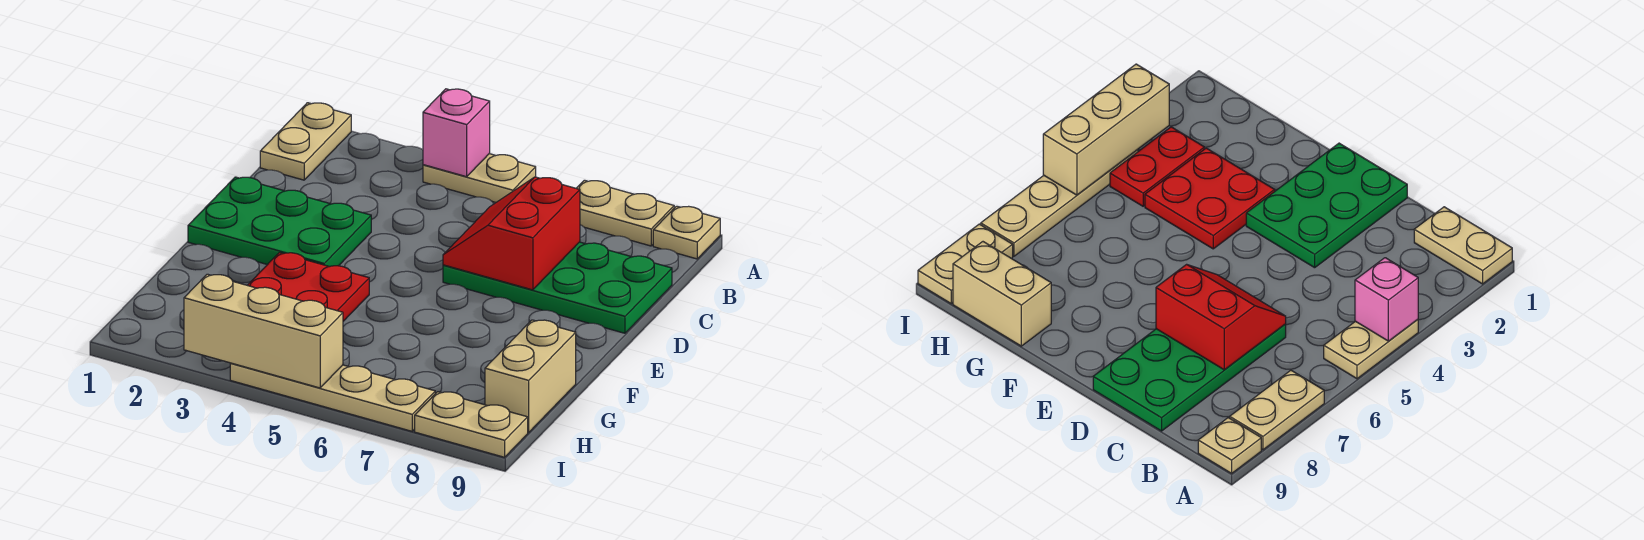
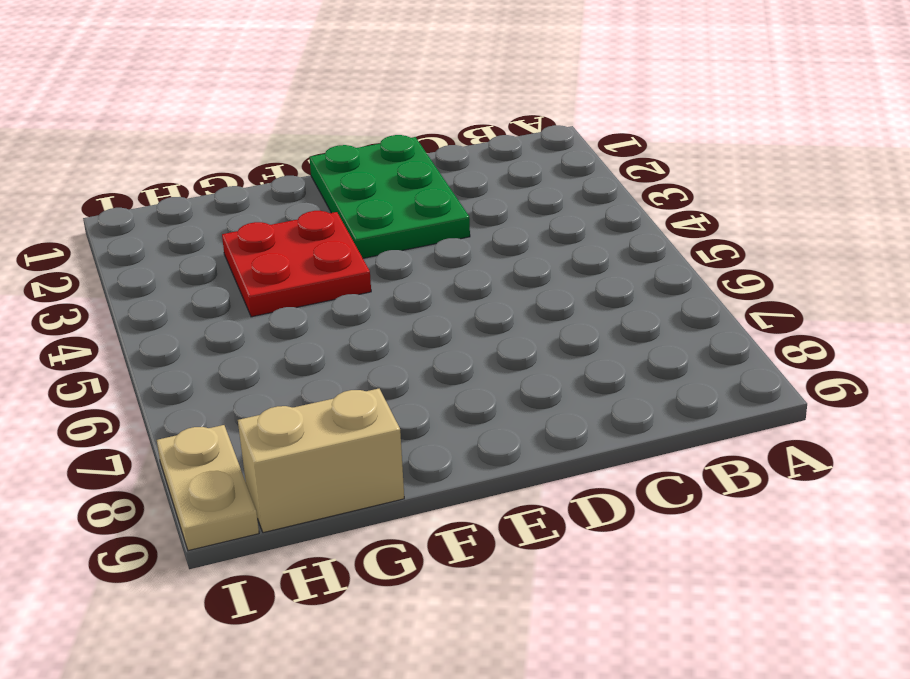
none -> tan 1x2 plate [260,103,351,180]
none -> tan 1x2 plate [423,154,536,202]
none -> tan 1x2 plate [576,180,674,246]

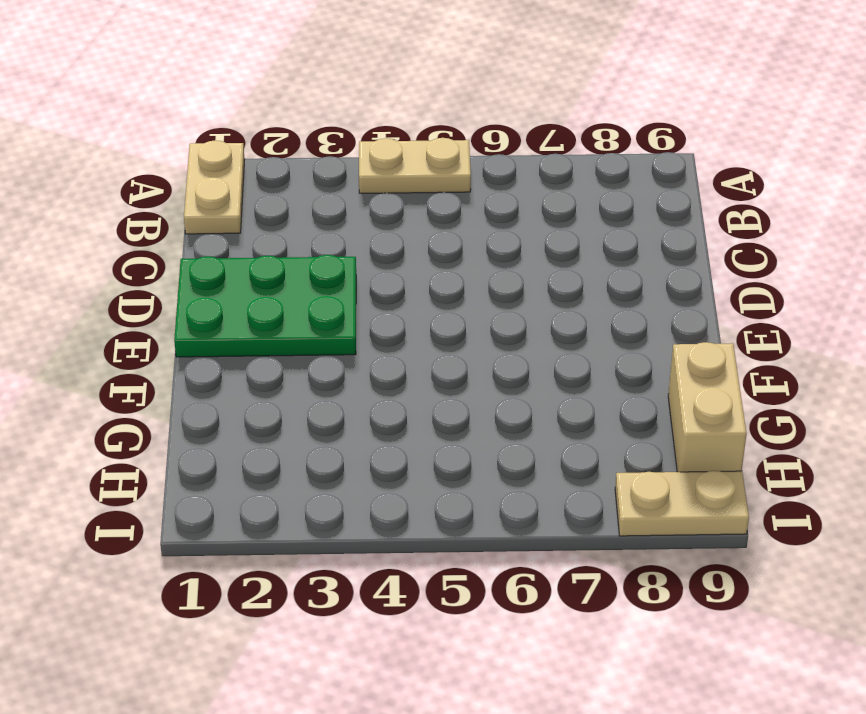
none -> tan 1x2 plate [576,180,674,246]
none -> tan 1x1 plate [653,206,720,259]
none -> green 2x4 plate [443,242,672,333]

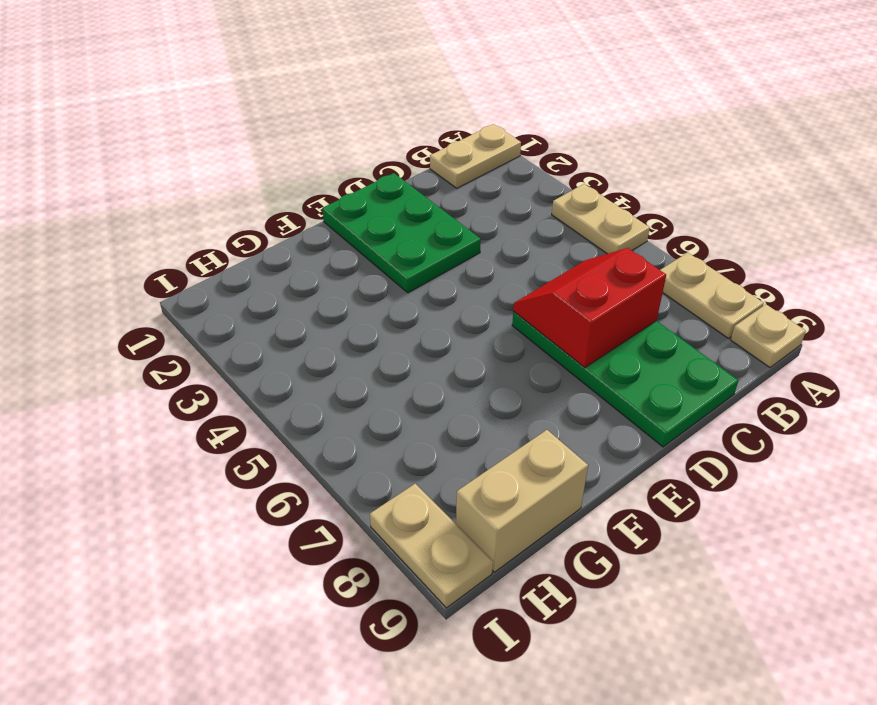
none -> red 2x2 plate [247,253,369,321]
none -> red 1x2 plate [1110,127,1204,206]
none -> tan 1x4 plate [230,363,435,431]

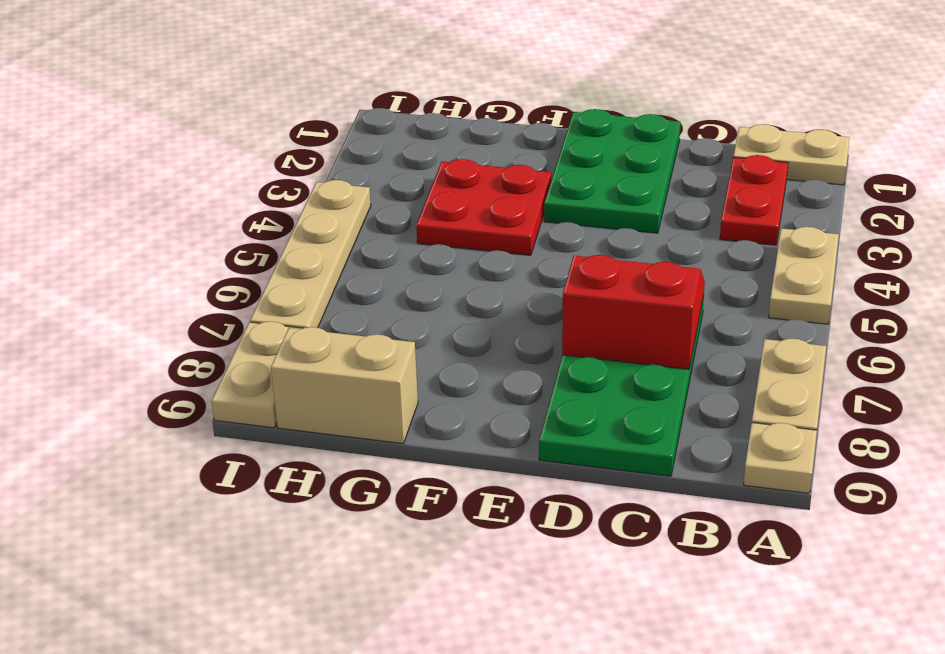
red 1x2 plate [720,155,788,245] -> red 1x2 plate moved to [1110,127,1204,206]
none -> pink 1x1 brick [423,89,490,177]
none -> tan 1x3 brick [184,274,343,388]

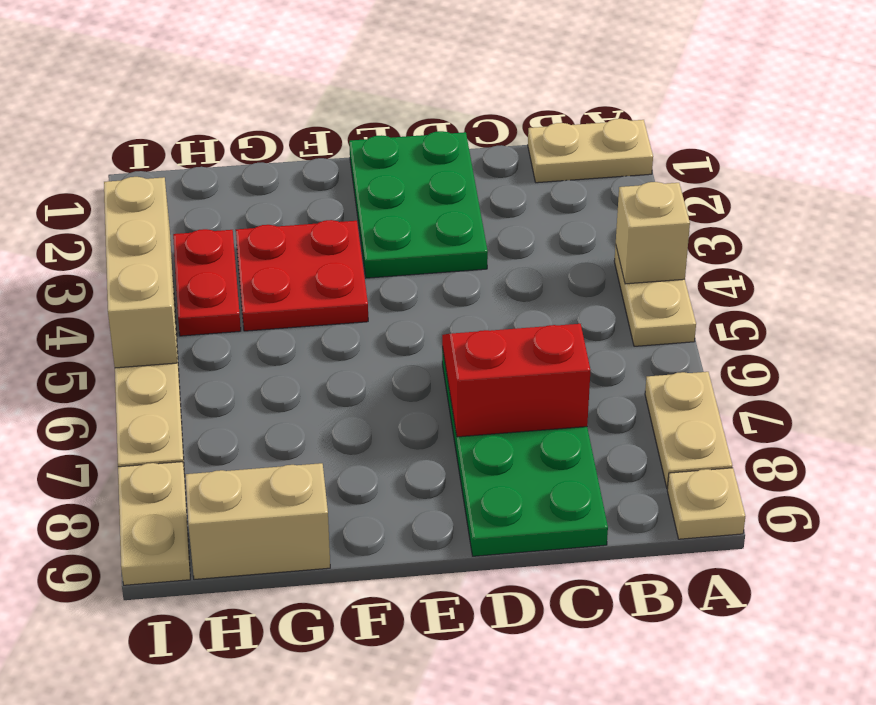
tan 1x1 brick [616,182,690,284] -> pink 1x1 brick [423,89,490,177]

